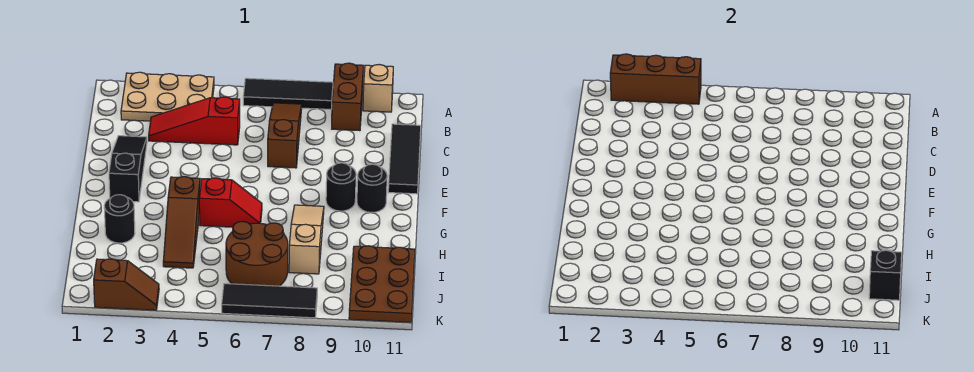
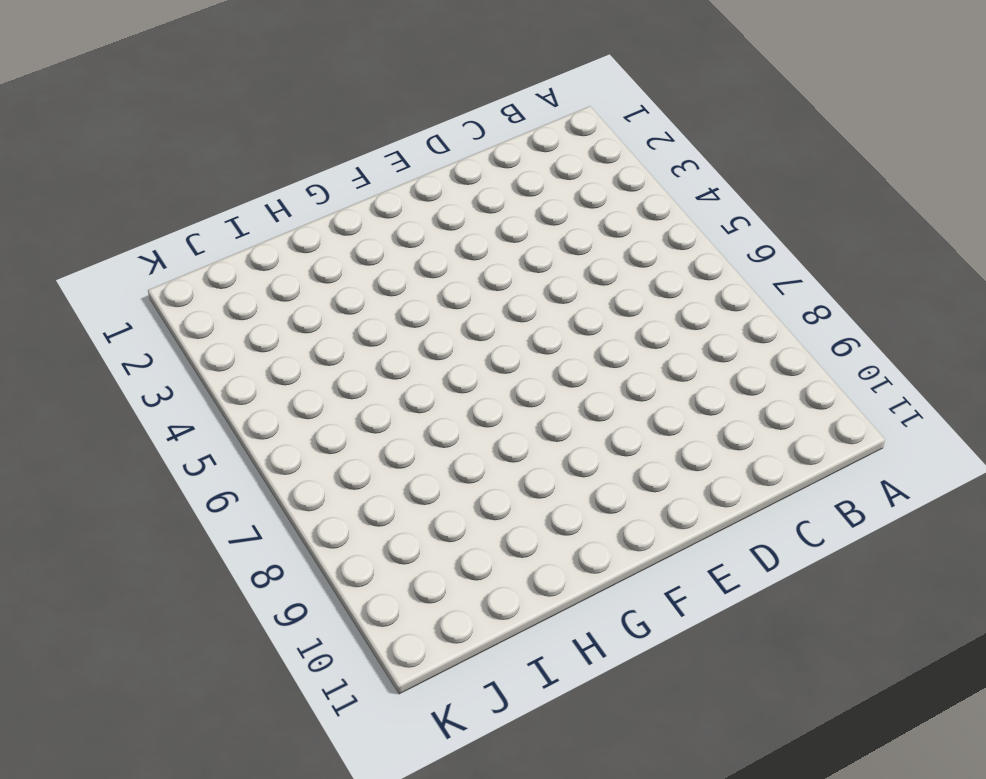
none -> tan 2x3 plate [121,72,214,121]
none -> black 1x3 tile [243,78,333,109]
none -> brown 1x2 brick [332,63,363,131]

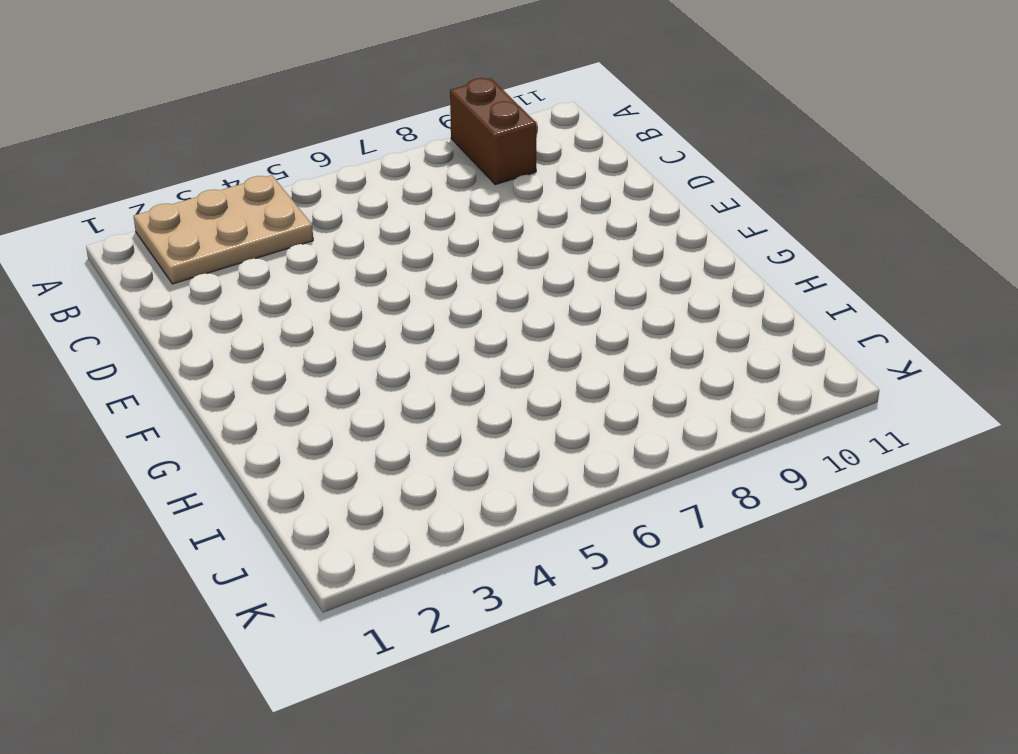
none -> black 1x3 tile [243,78,333,109]
none -> tan 1x1 brick [363,65,393,112]
none -> brown 1x3 slope [268,103,302,168]

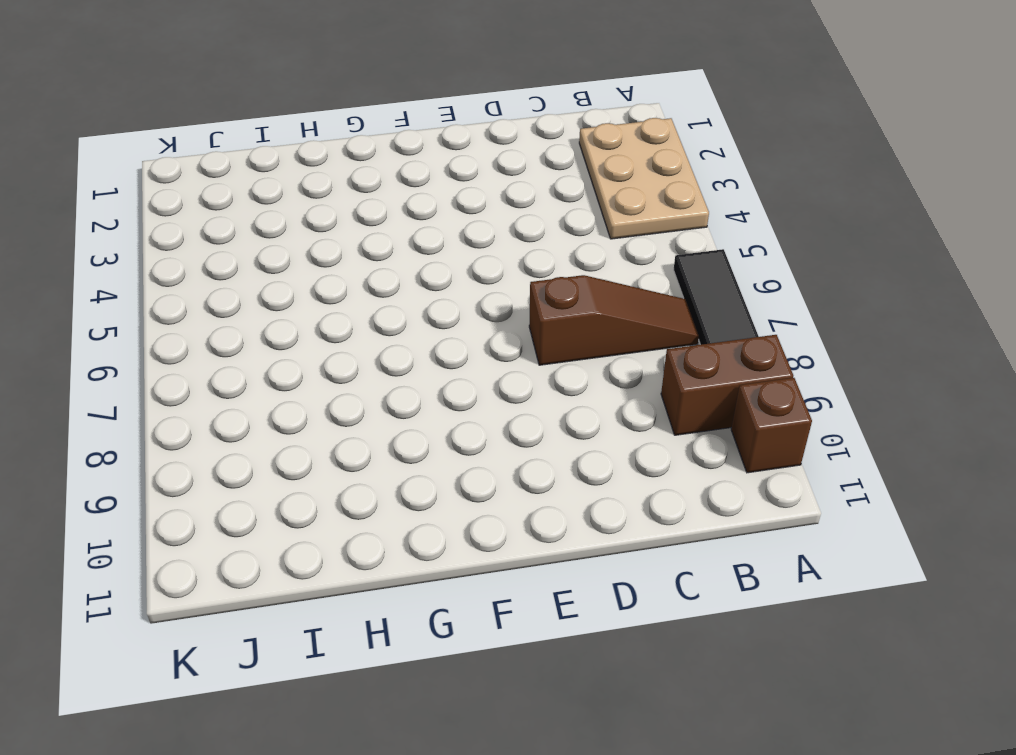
brown 1x1 brick [731,378,812,473] -> tan 1x1 brick [363,65,393,112]
none -> red 1x3 slope [149,97,240,145]
none -> black 1x3 tile [388,124,421,194]
none -> black 1x3 slope [109,136,147,202]

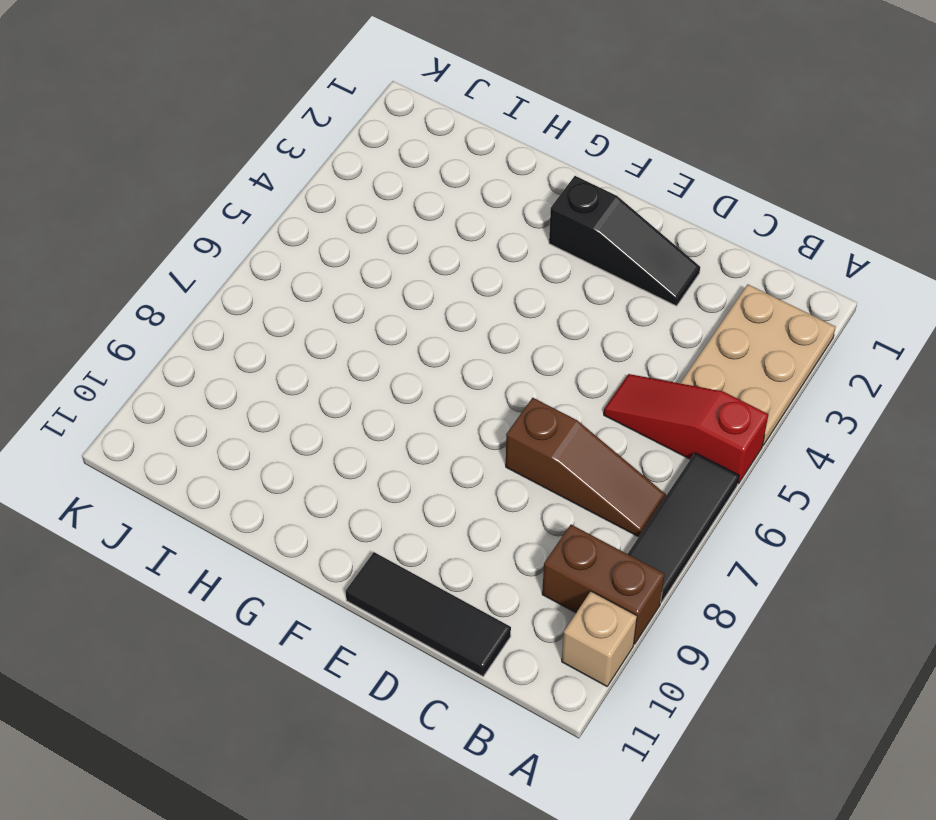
red 1x3 slope [604,374,769,484] -> red 1x3 slope turned to [149,97,240,145]
none -> black 1x1 round brick [326,163,356,211]
none -> black 1x1 round brick [357,164,387,213]
none -> brown 1x3 slope [163,177,200,268]

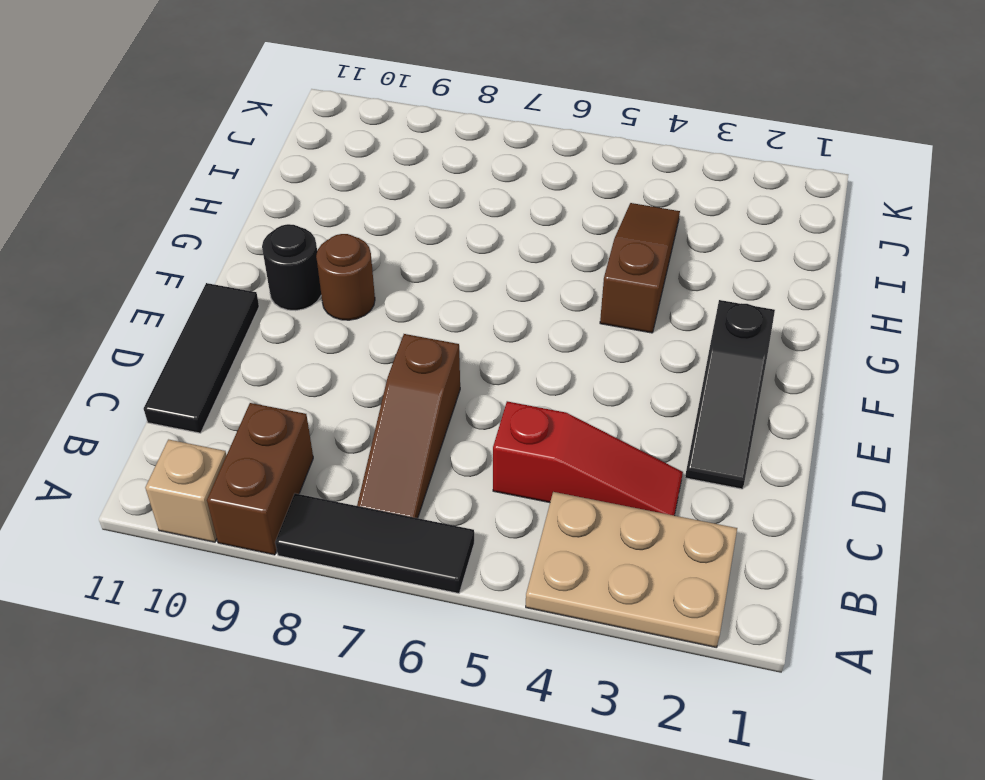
brown 1x1 round brick [316,234,375,320] -> black 1x1 round brick [326,163,356,211]
none -> red 1x2 slope [199,178,262,227]
none -> tan 1x3 slope [289,205,324,274]
none -> black 1x1 round brick [104,195,135,243]

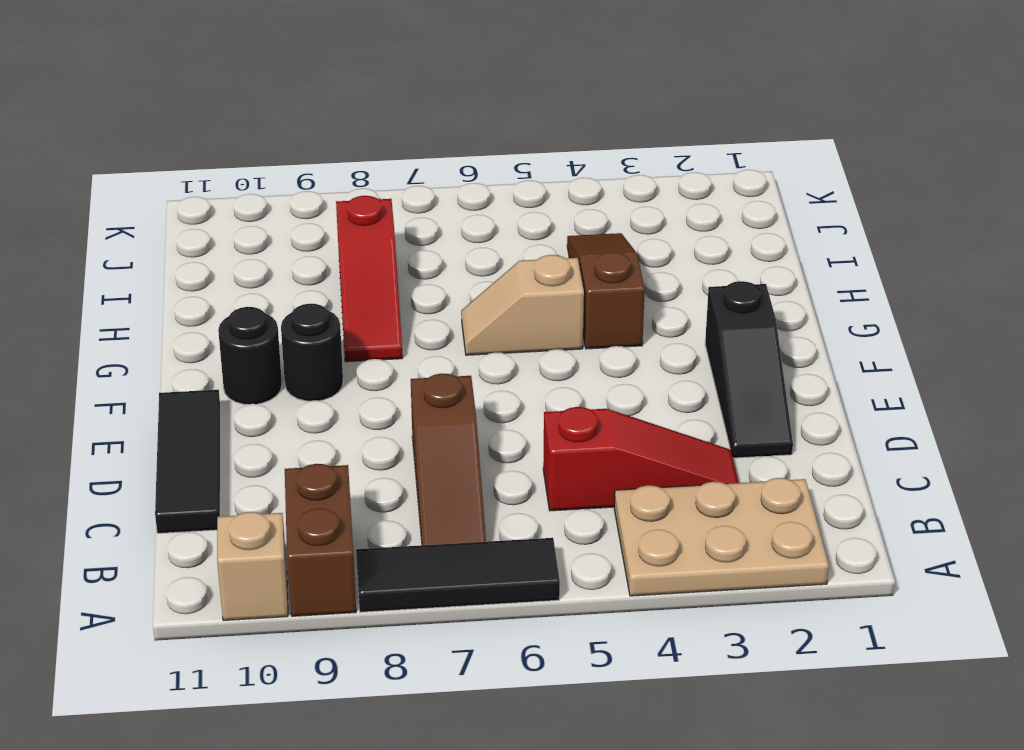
tan 1x2 slope [461,255,584,355] -> red 1x2 slope [199,178,262,227]
red 1x3 slope [336,196,403,362] -> tan 1x3 slope [289,205,324,274]
none -> black 1x1 round brick [104,195,135,243]
none -> brown 2x2 round brick [226,221,288,286]
none -> brown 2x3 plate [349,246,415,322]

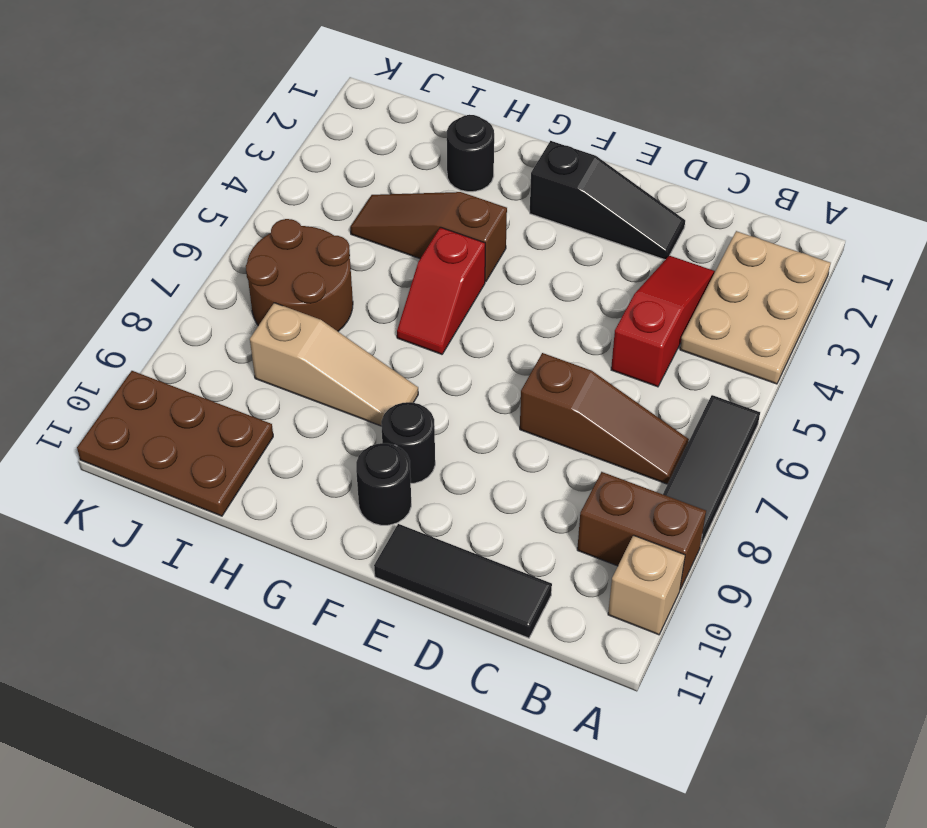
none -> brown 1x2 slope [94,259,159,310]
none -> black 1x3 tile [222,284,317,318]
none -> brown 1x3 brick [610,54,701,104]

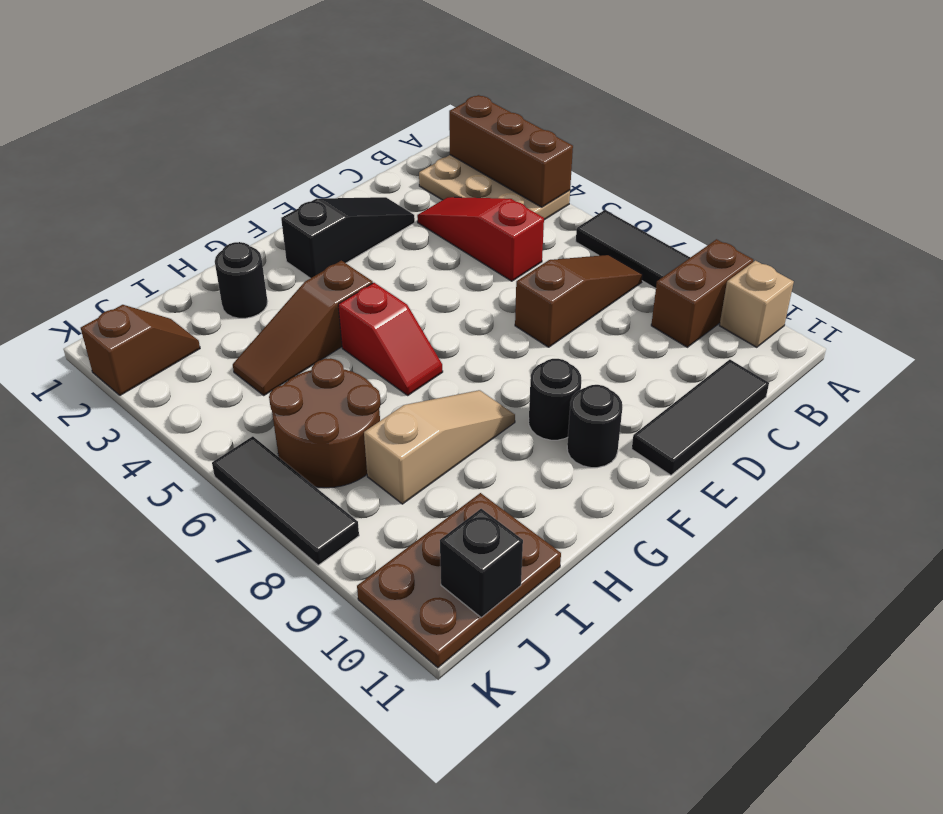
brown 1x2 slope [81,305,200,395] -> brown 1x2 slope turned to [94,259,159,310]

